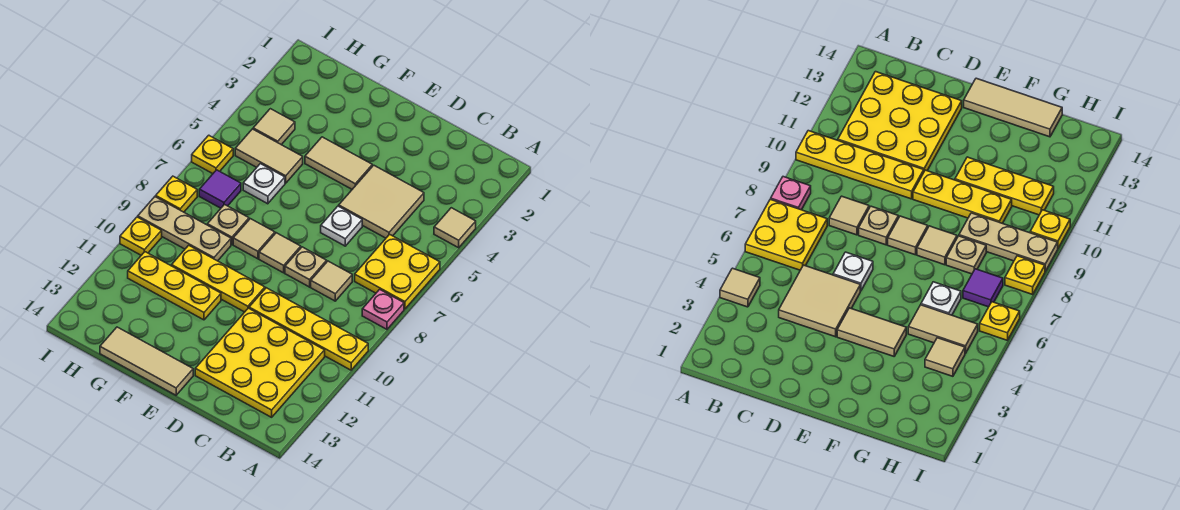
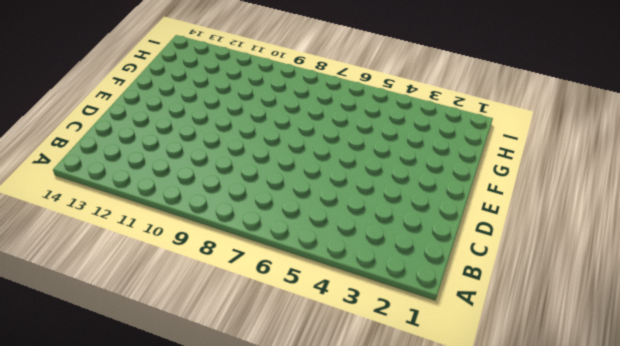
none -> tan 1x1 tile [434,208,476,248]
none -> yellow 2x2 plate [355,234,440,309]
none -> pink 1x1 plate [362,289,404,329]

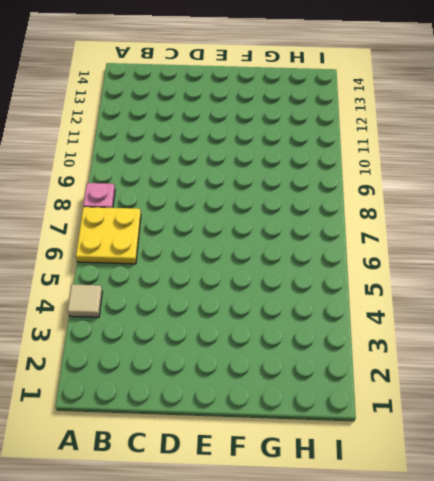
none -> yellow 1x4 plate [249,288,368,370]
none -> yellow 3x3 plate [195,308,325,417]
none -> tan 2x2 tile [339,165,424,238]

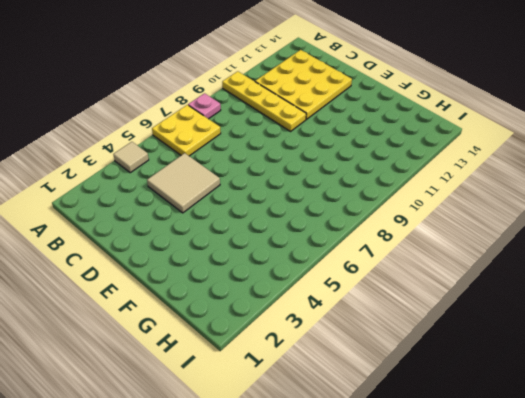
none -> tan 1x1 tile [311,261,352,301]
none -> white 1x1 plate [321,206,362,246]
none -> tan 1x1 plate [285,247,327,287]

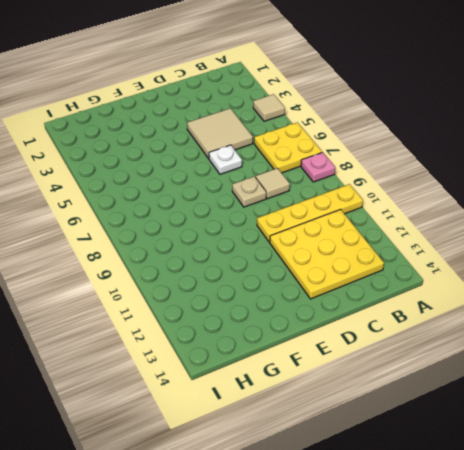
none -> tan 1x2 tile [305,137,372,189]
none -> tan 1x1 tile [259,233,301,273]
none -> yellow 1x3 plate [172,245,265,312]

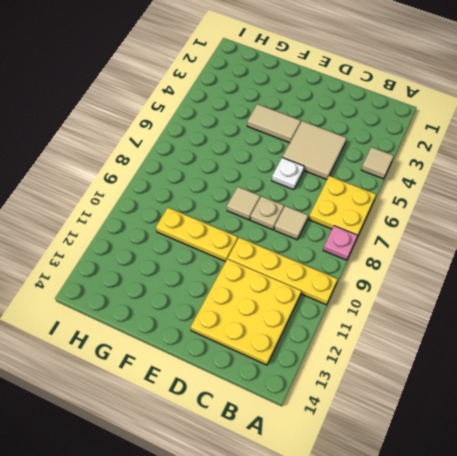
none -> tan 1x3 tile [100,327,193,395]
none -> tan 1x1 tile [233,219,275,259]
none -> yellow 1x3 plate [128,252,221,320]

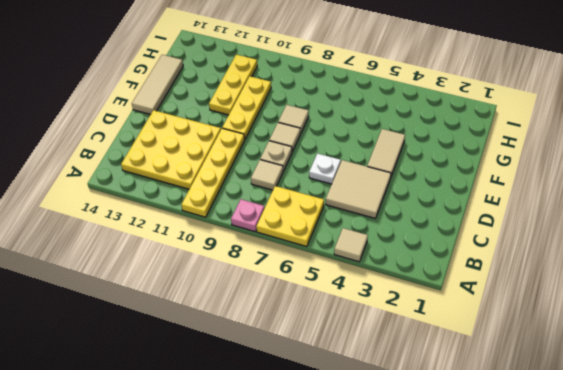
none -> tan 1x2 tile [235,129,303,183]
none -> white 1x1 plate [243,164,285,204]
none -> tan 1x1 plate [207,205,249,244]

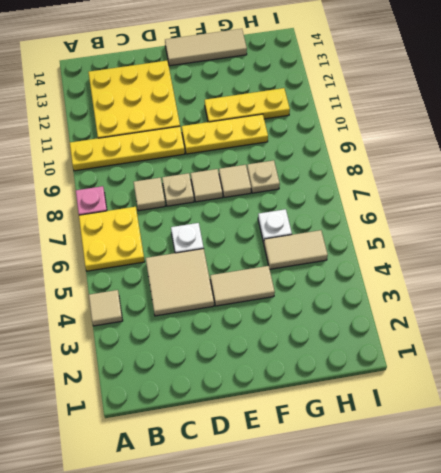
none -> tan 1x3 plate [138,197,231,261]
none -> tan 1x1 tile [253,109,295,145]
none -> purple 1x1 tile [199,170,241,208]

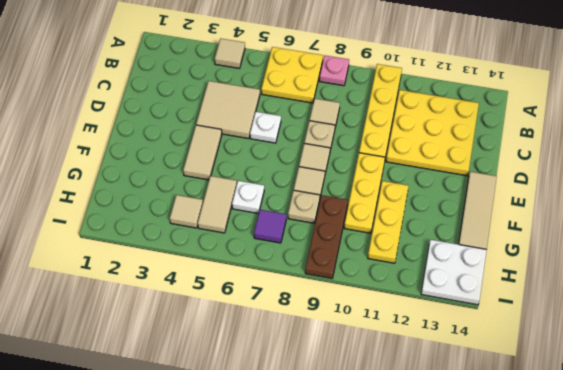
brown 1x3 plate [305,195,348,278] -> tan 1x3 plate [138,197,231,261]
white 2x2 plate [421,240,487,305] -> none
none -> yellow 1x1 plate [192,135,233,174]
none -> yellow 1x1 plate [156,176,197,212]
none -> yellow 1x1 plate [120,217,162,255]

